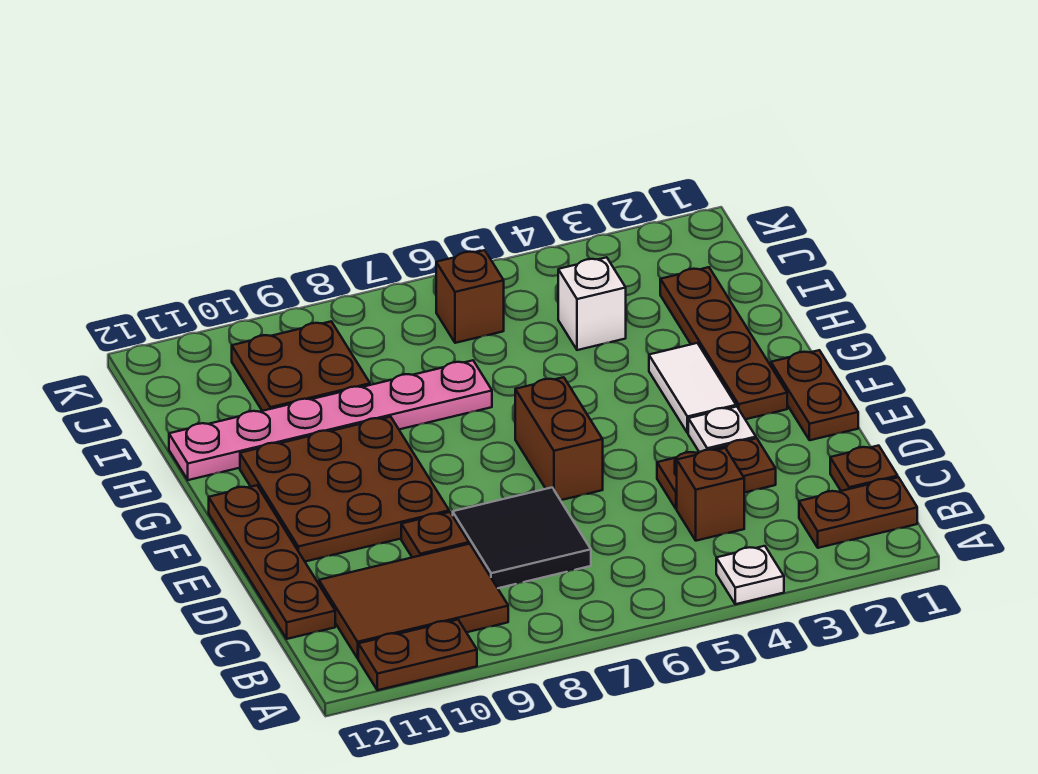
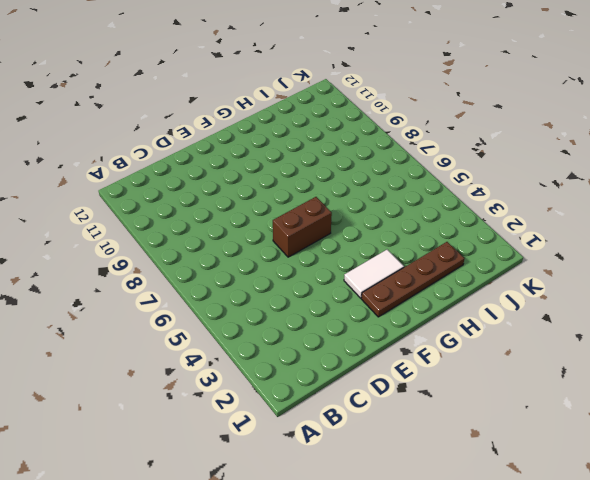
none -> white 1x1 plate [716,546,784,604]
none -> brown 1x2 plate [358,620,477,690]
none -> brown 1x2 plate [799,477,917,548]

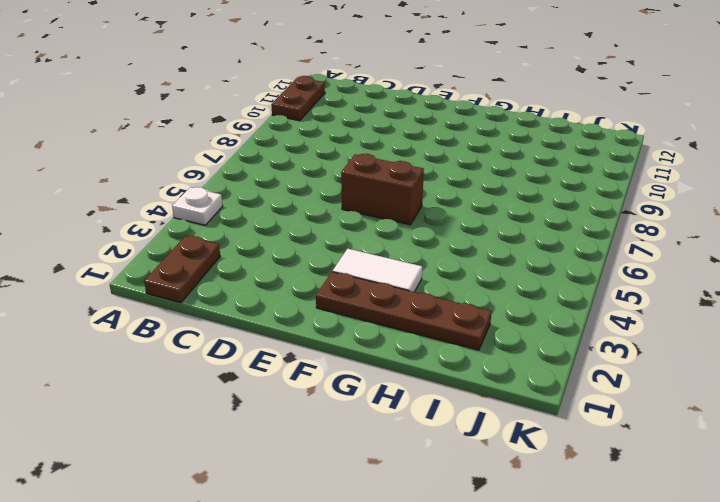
none -> brown 2x3 tile [319,544,508,658]
none -> brown 1x1 plate [830,446,898,491]
none -> brown 1x1 brick [677,448,744,541]

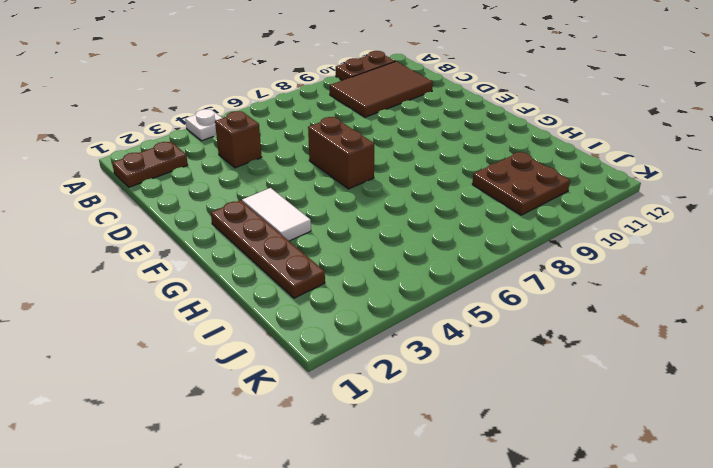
none -> brown 1x1 plate [830,446,898,491]
none -> black 2x2 tile [453,488,591,588]
none -> brown 1x4 plate [209,485,335,639]

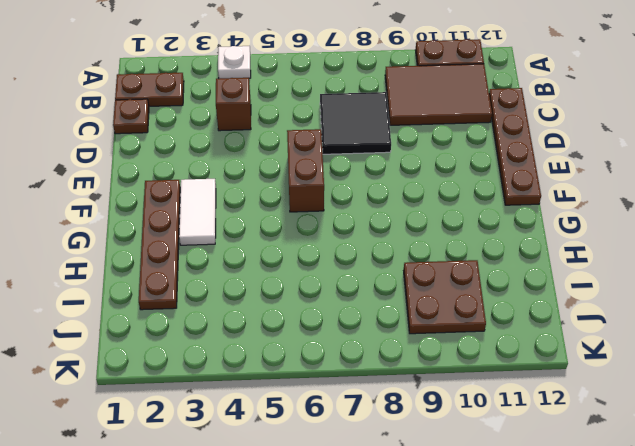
none -> brown 1x2 plate [657,438,776,509]
none -> brown 1x1 plate [401,512,469,557]
none -> brown 1x2 plate [771,350,858,440]

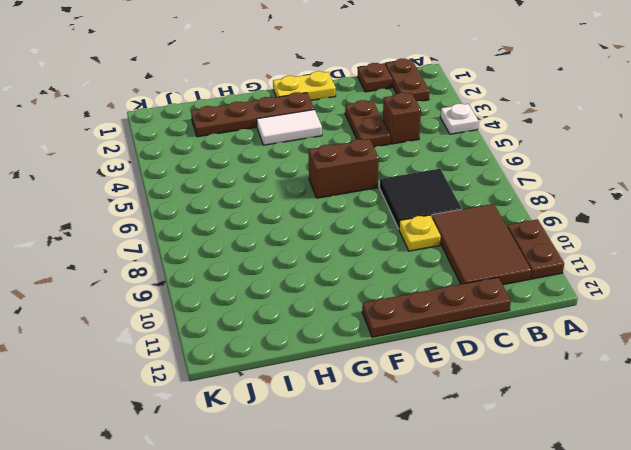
yellow 1x1 plate [399,215,441,251] -> brown 1x1 plate [401,512,469,557]
yellow 1x2 plate [273,71,336,100] -> brown 1x2 plate [771,350,858,440]
none -> white 1x1 plate [688,407,756,452]
none -> brown 3x3 plate [240,417,449,562]
none -> pink 1x6 plate [169,360,492,480]

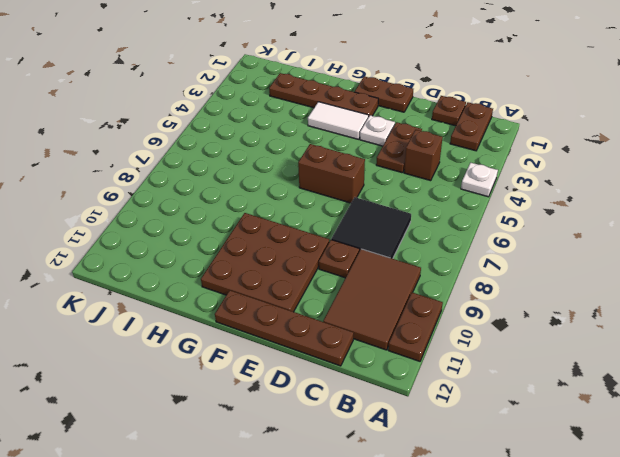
none -> pink 1x6 plate [169,360,492,480]
none -> white 1x1 brick [558,257,626,350]
none -> brown 2x2 plate [232,321,370,411]

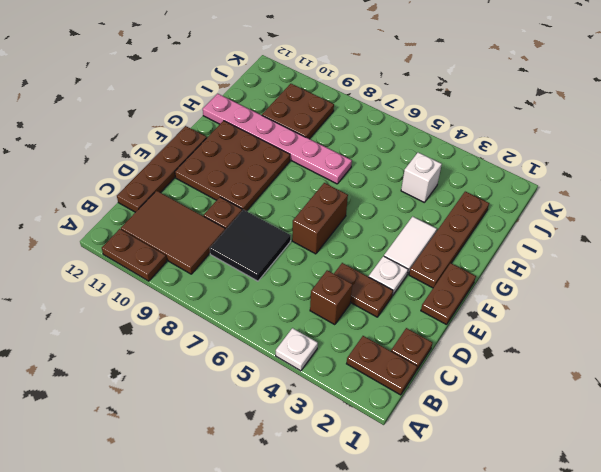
none -> brown 1x1 brick [436,250,504,343]

